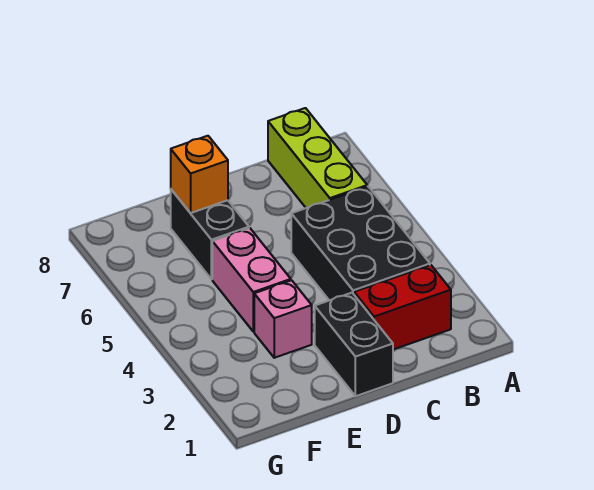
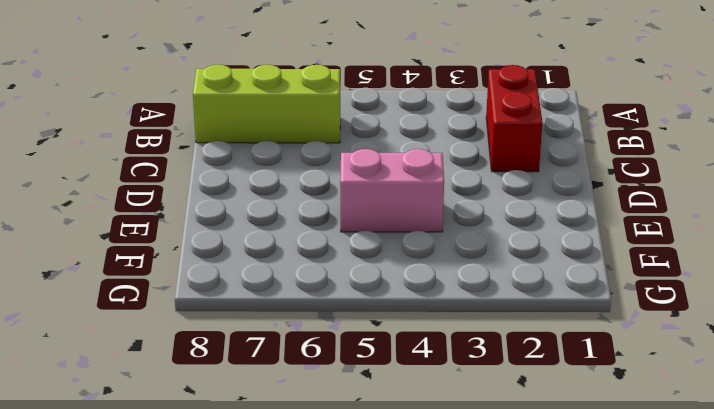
none -> black 2x3 brick [291,186,430,300]
none -> black 1x2 brick [315,293,393,396]

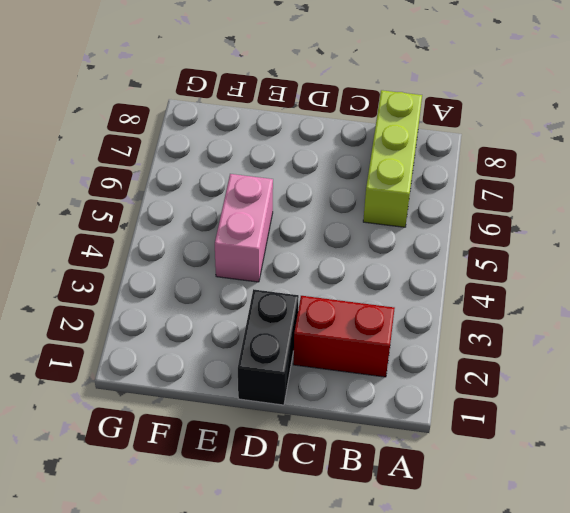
none -> black 2x3 brick [291,186,430,300]
none -> pink 1x1 brick [254,280,312,358]

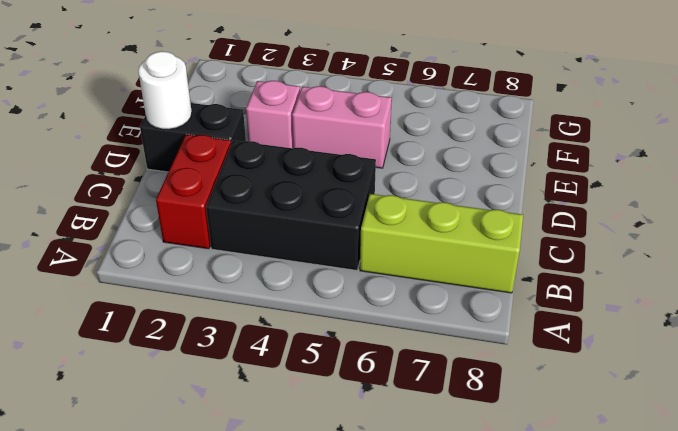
white 1x1 round brick [138,51,192,129] -> none
none -> black 1x2 brick [171,190,249,279]
none -> orange 1x1 brick [171,136,228,213]

